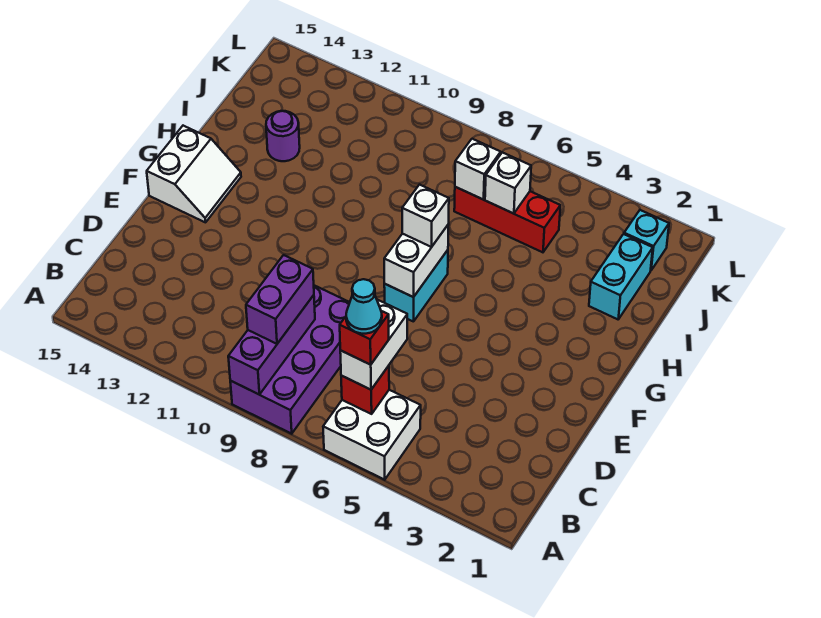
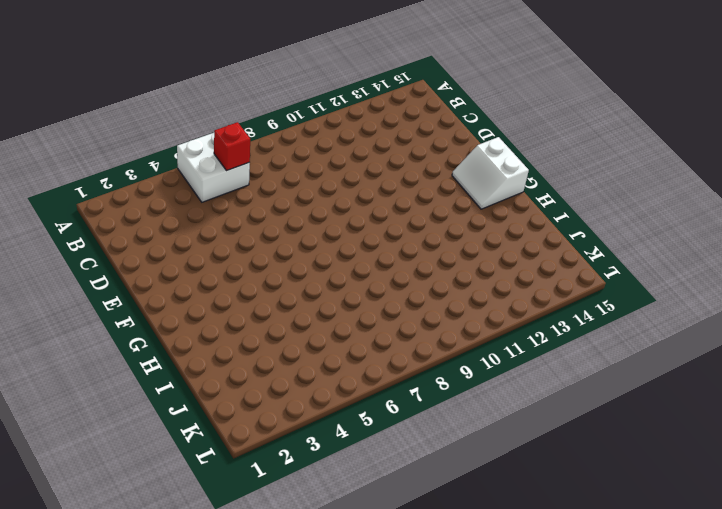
none -> purple 2x4 brick [230,285,350,434]
none -> cyan 1x2 brick [384,250,448,322]
none -> cyan 1x2 brick [589,234,653,319]

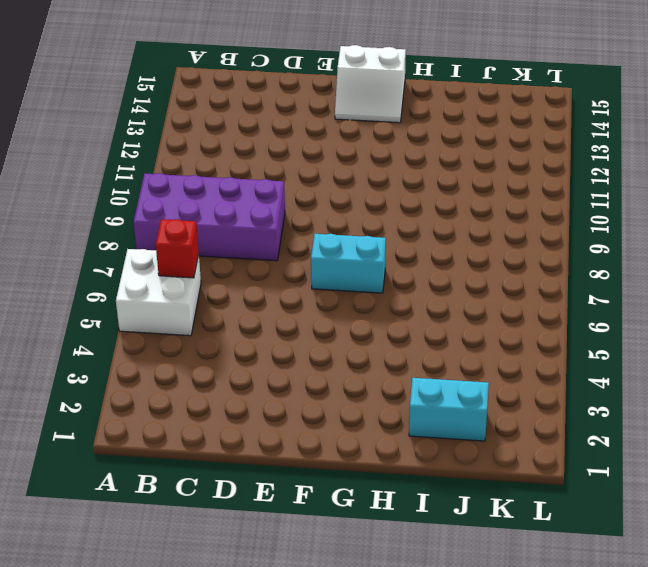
none -> purple 1x1 round brick [266,111,300,161]
none -> red 1x3 brick [454,187,560,252]
none -> cyan 1x1 brick [624,210,669,270]

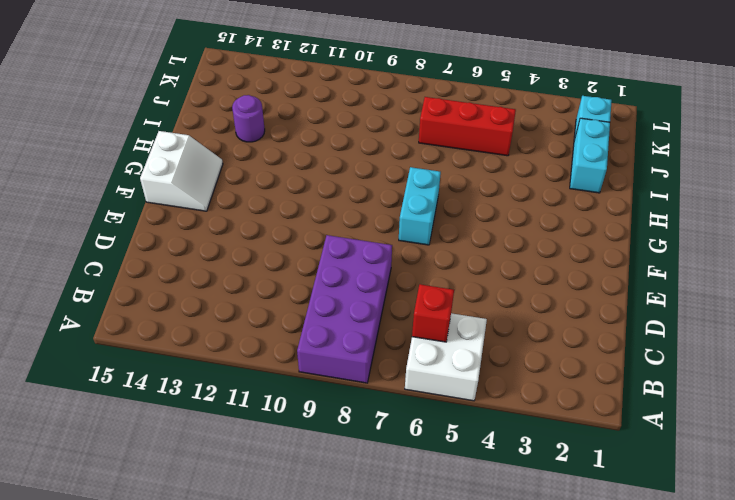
none -> purple 1x3 brick [228,295,315,395]
none -> white 1x2 brick [384,224,449,297]
none -> white 1x1 brick [485,152,531,214]

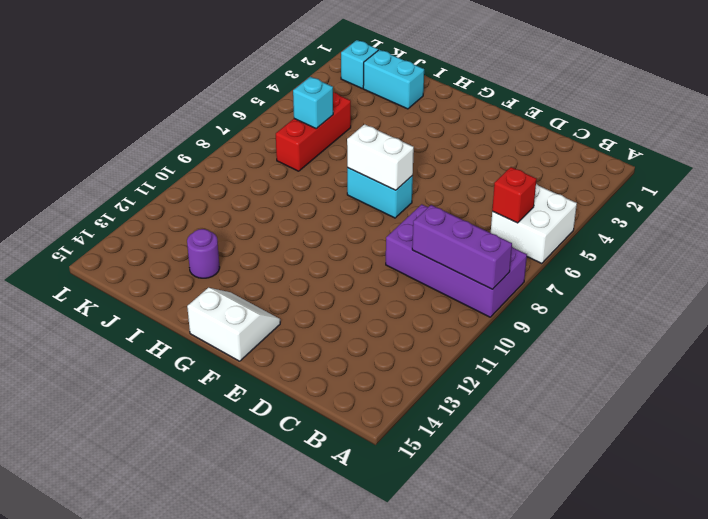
cyan 1x1 brick [293,77,333,129] -> white 1x1 brick [485,152,531,214]
none -> white 1x1 brick [455,139,501,199]
none -> white 1x2 brick [340,300,407,390]
none -> purple 1x2 brick [246,255,314,344]

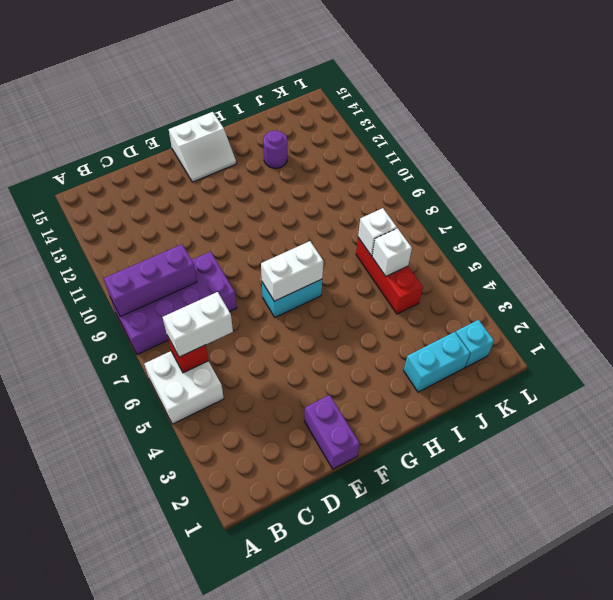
purple 1x2 brick [304,395,360,469] -> purple 1x2 brick turned to [246,255,314,344]
none -> white 1x1 brick [402,185,449,247]
none -> red 1x1 brick [340,311,389,365]
none -> cyan 1x1 cone [346,279,382,334]

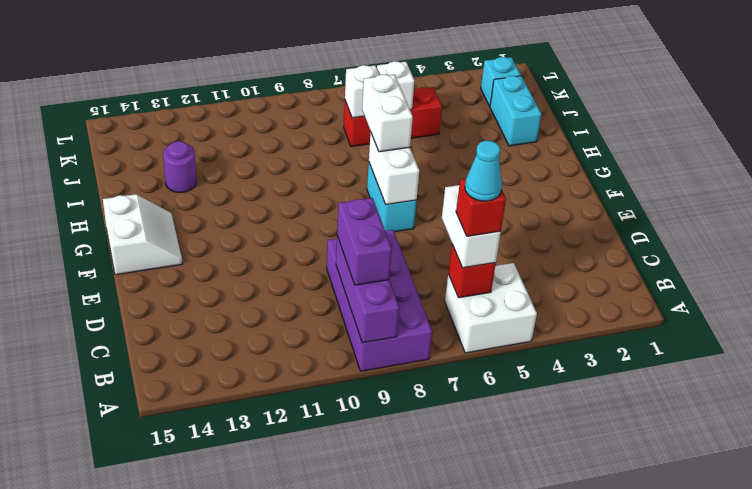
white 1x2 brick [362,75,413,152] -> white 1x1 brick [402,185,449,247]

